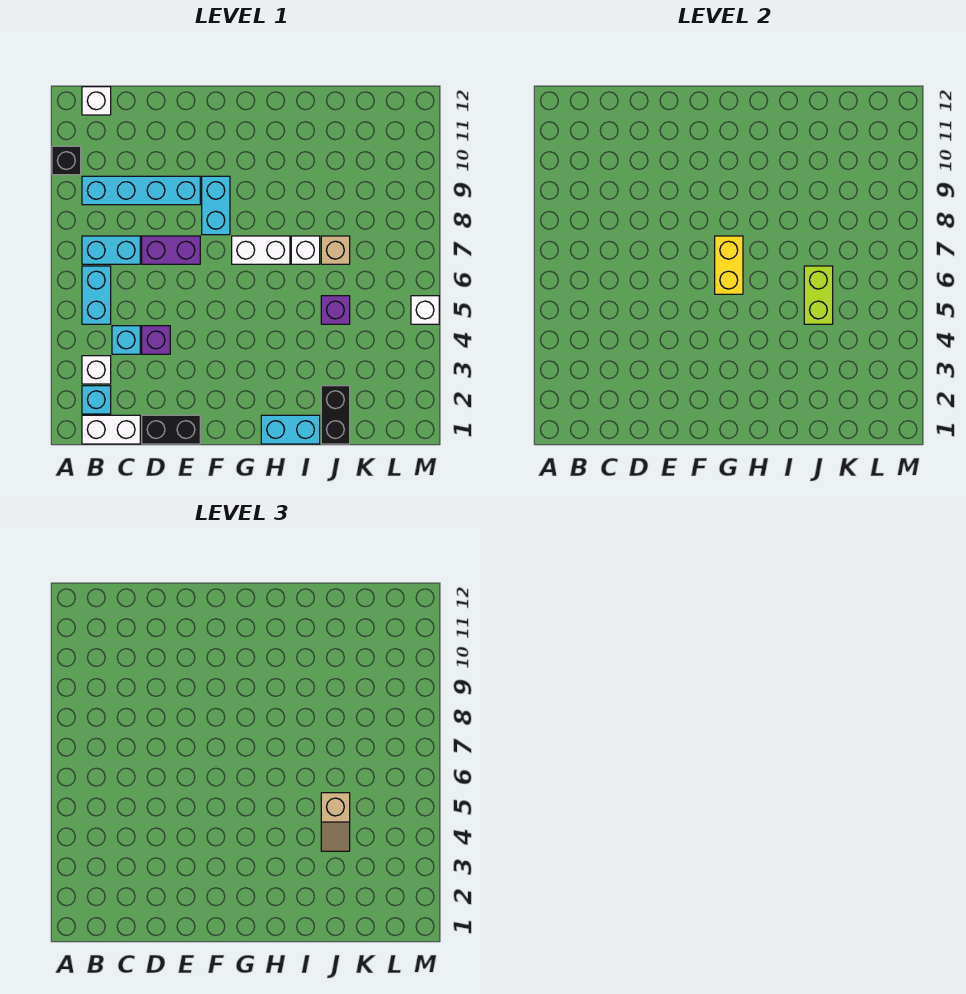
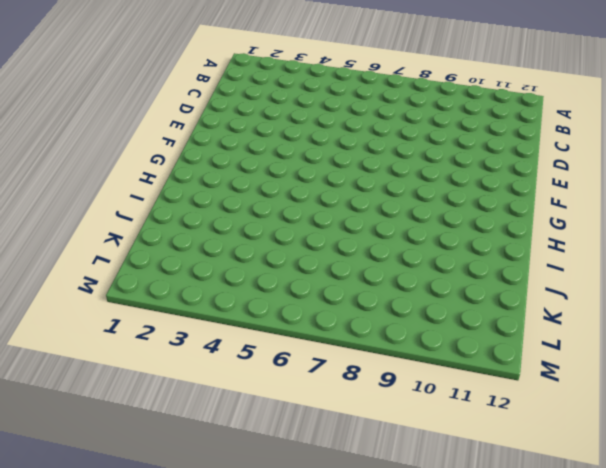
none -> black 1x1 brick [52,146,81,175]
none -> white 1x2 brick [82,415,140,444]
none -> cyan 1x1 brick [82,386,111,414]

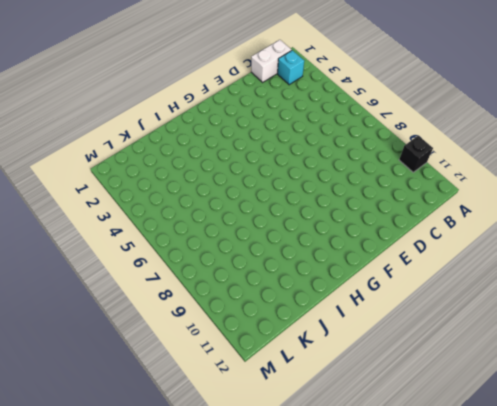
none -> white 1x1 brick [82,356,111,384]
none -> cyan 1x2 brick [82,266,111,324]
none -> cyan 1x2 brick [82,236,140,264]

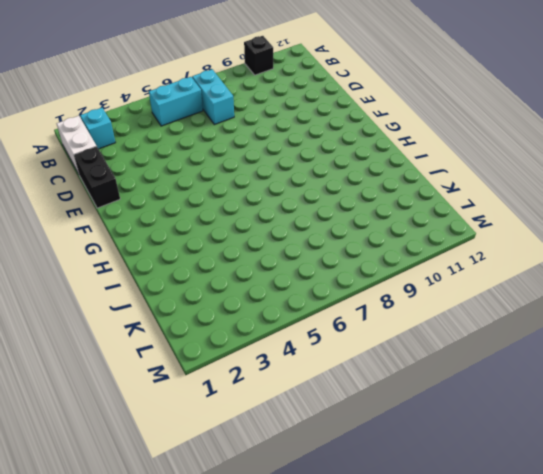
none -> white 1x1 brick [82,356,111,384]
none -> cyan 1x4 brick [82,176,200,205]
none -> white 1x1 brick [82,87,111,115]

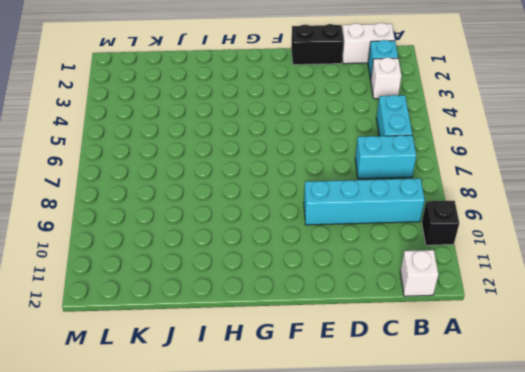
none -> cyan 1x1 brick [112,326,140,354]
none -> purple 1x1 brick [142,326,170,354]
none -> purple 1x2 brick [142,236,200,264]

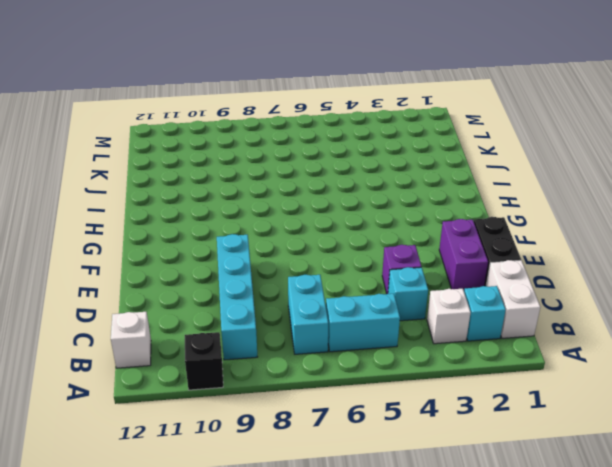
purple 1x2 brick [439,219,488,290] -> purple 1x2 brick moved to [142,236,200,264]
none -> cyan 1x2 brick [202,176,230,235]
none -> white 1x2 brick [232,236,290,264]
none -> cyan 1x2 brick [261,415,320,444]

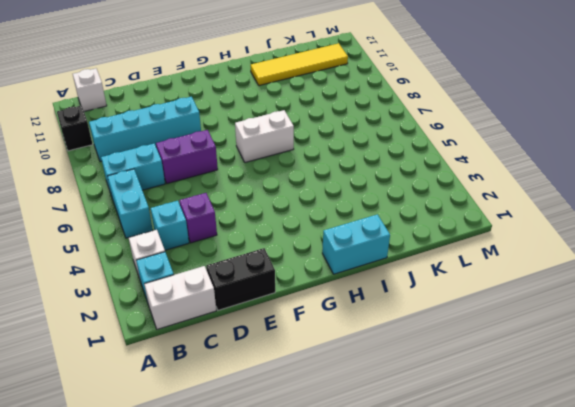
yellow 1x4 tile [251,43,348,86] -> none
none -> cyan 1x2 brick [202,176,230,235]
none -> white 1x1 brick [291,236,320,264]
none -> black 1x2 brick [321,386,350,444]

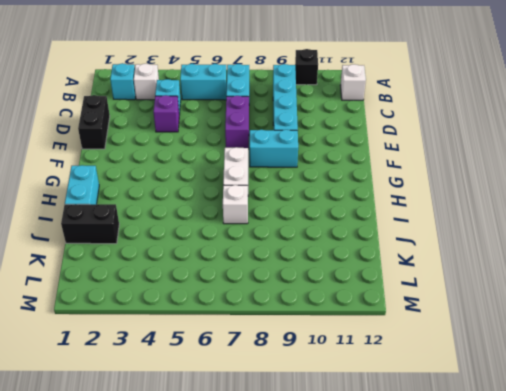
none -> white 1x2 brick [82,415,140,444]
none -> purple 1x1 brick [321,296,350,324]
none -> tan 1x1 brick [321,236,350,264]

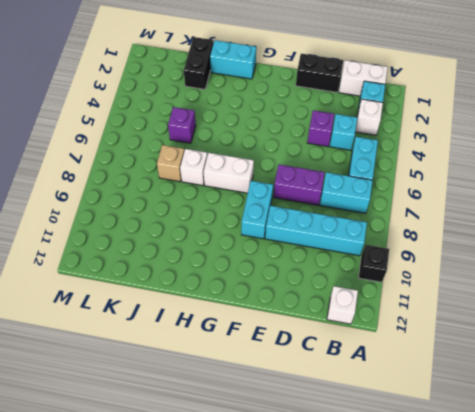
none -> white 1x1 brick [411,296,439,324]
none -> yellow 1x2 brick [715,236,743,294]
none -> lime 1x2 brick [804,266,833,324]

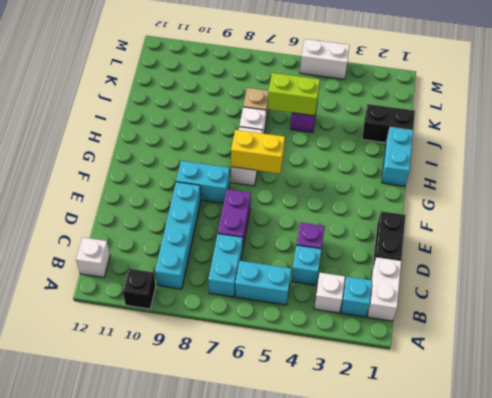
white 1x2 brick [300,39,350,79] -> white 1x1 brick [411,296,439,324]
none -> tan 1x2 slope [321,793,350,851]

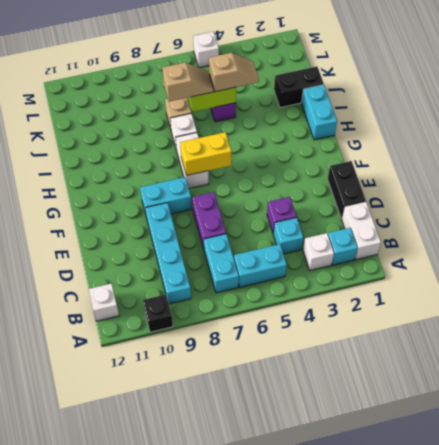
tan 1x2 slope [163,63,214,102] -> none

